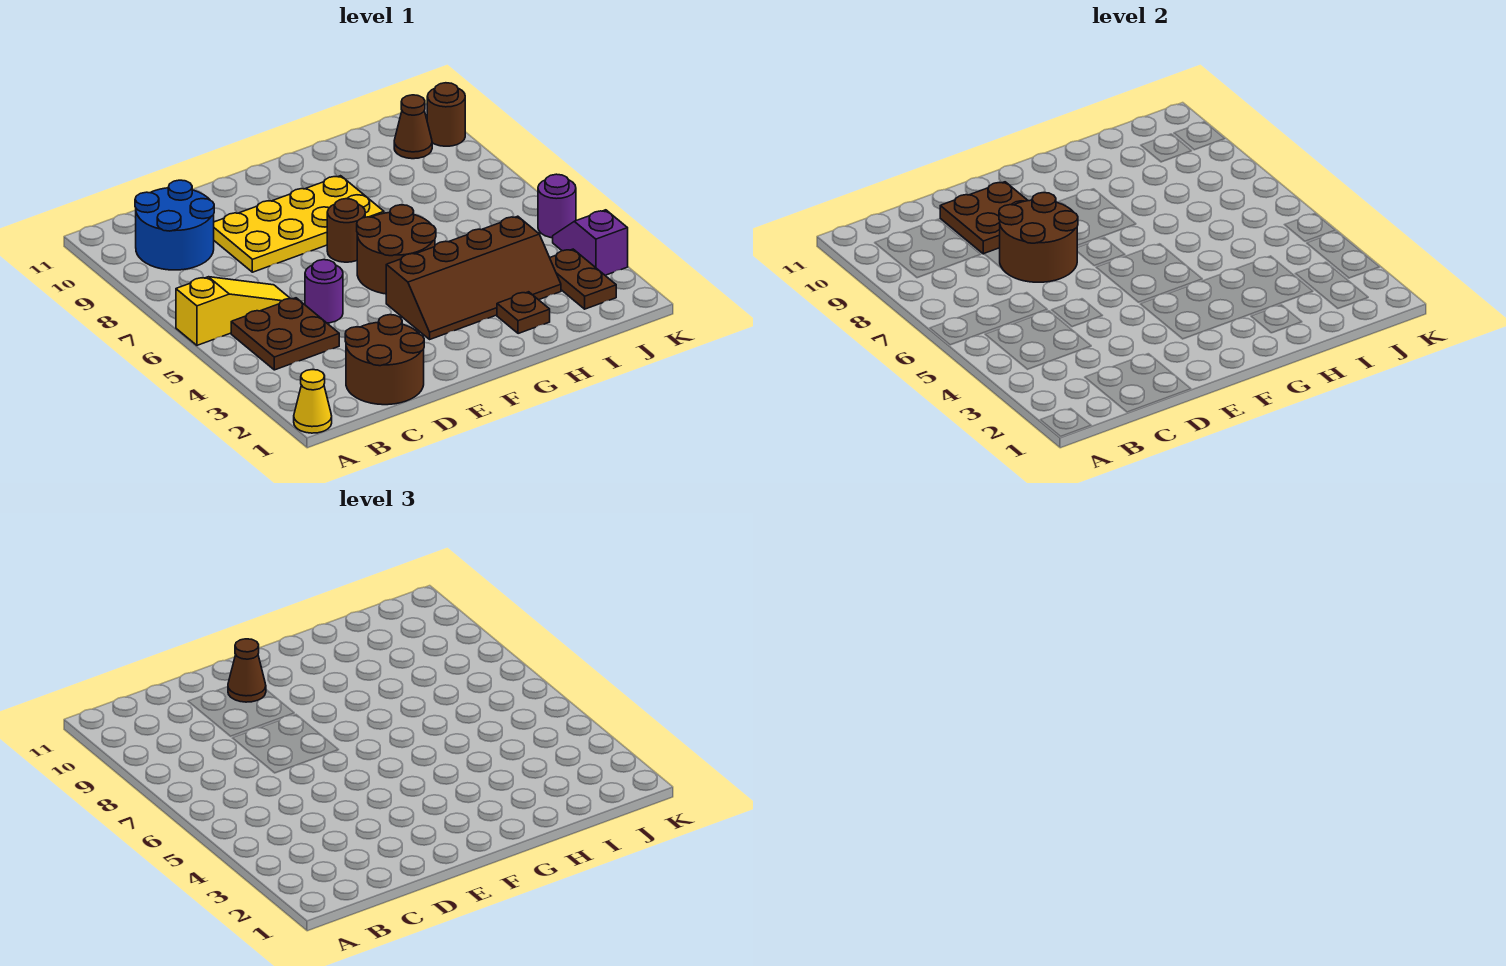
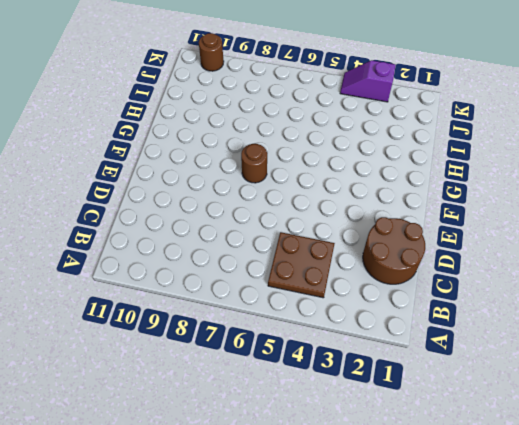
none -> yellow 1x1 cone [294,370,332,433]
none -> yellow 1x3 slope [176,277,290,345]
none -> blue 2x2 round brick [135,180,214,270]

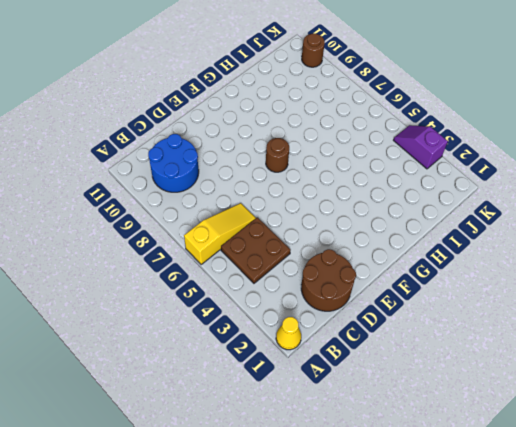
none -> purple 1x1 round brick [305,260,343,323]
none -> yellow 2x4 plate [214,176,384,272]
none -> brown 2x4 slope [386,216,561,339]

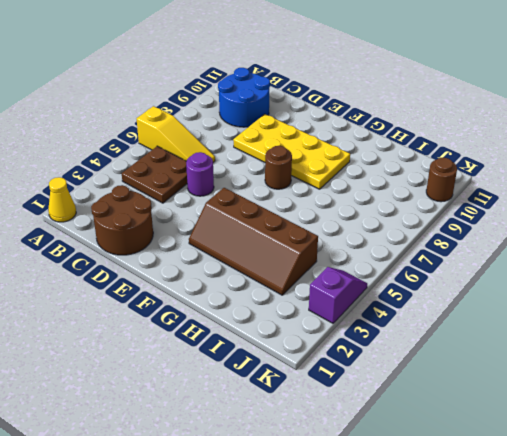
none -> brown 2x2 round brick [357,205,436,294]
none -> brown 1x1 plate [497,292,550,334]
none -> brown 1x2 plate [550,249,616,309]

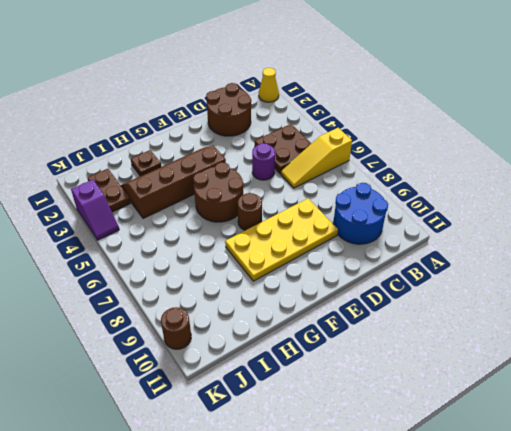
none -> brown 1x1 cone [394,95,432,159]
none -> purple 1x1 round brick [538,174,576,238]
none -> brown 2x2 round brick [999,193,1078,282]

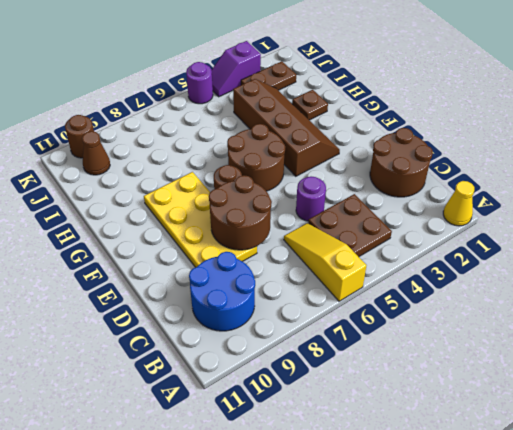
none -> brown 2x2 plate [940,182,1028,254]
none -> brown 1x1 cone [228,639,266,702]

